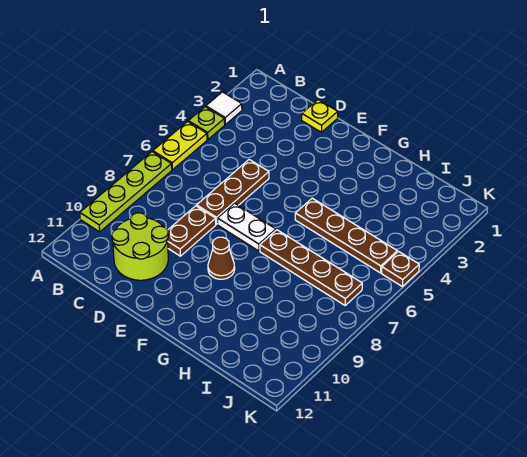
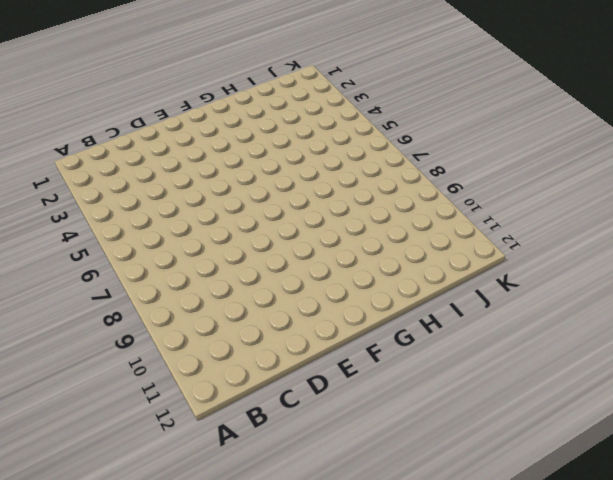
none -> white 1x1 tile [206,92,242,124]
none -> lime 1x1 plate [188,107,225,140]
none -> yellow 1x2 plate [153,122,207,170]

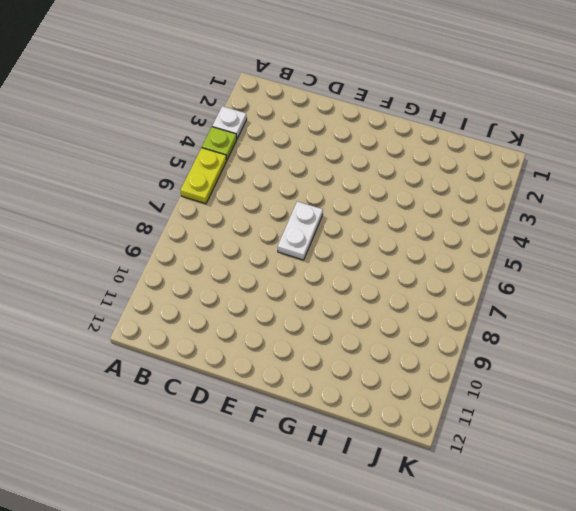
white 1x1 plate [212,106,247,139] -> white 1x1 tile [206,92,242,124]
white 1x2 plate [278,201,323,260] -> white 1x2 plate turned to [218,203,276,251]
none -> lime 1x4 plate [80,152,172,232]
none -> lime 2x2 round brick [112,213,168,280]
none -> yellow 1x1 plate [302,100,338,132]

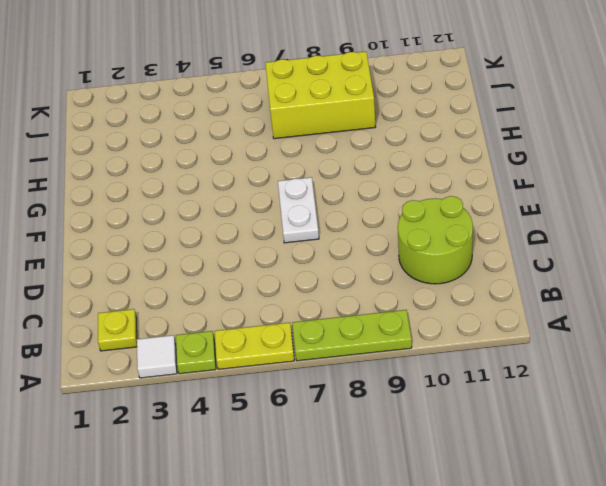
lime 1x3 plate [292,310,412,361] -> lime 1x4 plate [80,152,172,232]
yellow 1x1 plate [98,309,137,351] -> yellow 1x1 plate moved to [302,100,338,132]
yellow 2x3 brick [265,52,375,139] -> brown 1x4 plate [260,230,362,305]
none -> brown 1x3 plate [197,160,269,224]
none -> brown 1x2 plate [168,206,216,256]
none -> brown 1x1 cone [208,237,235,279]

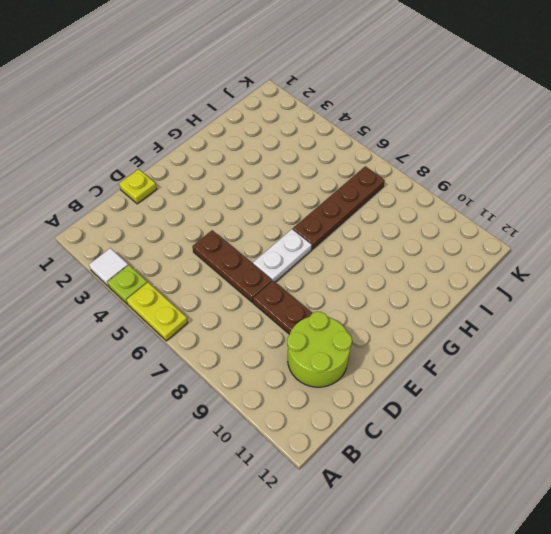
none -> lime 1x4 plate [80,152,172,232]
none -> brown 1x1 cone [208,237,235,279]
none -> brown 1x4 plate [295,198,397,273]

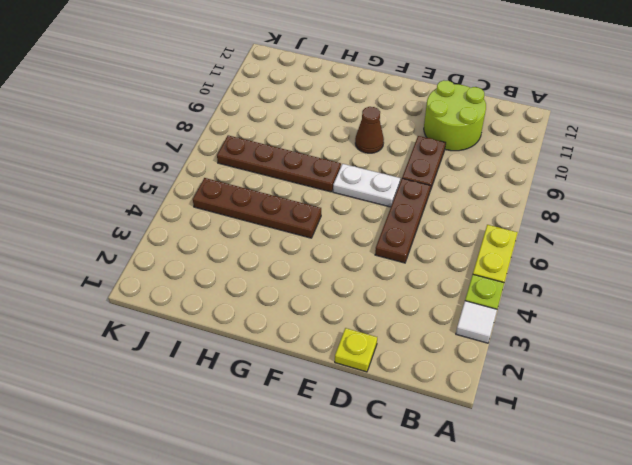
none -> lime 1x4 plate [80,152,172,232]
none -> brown 1x1 plate [382,252,419,286]

